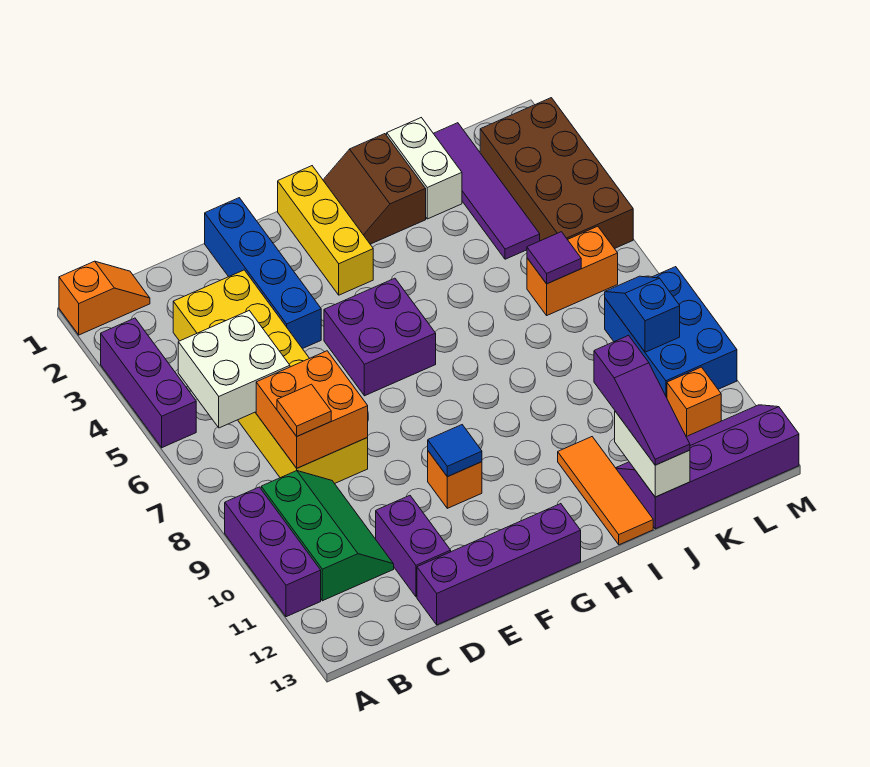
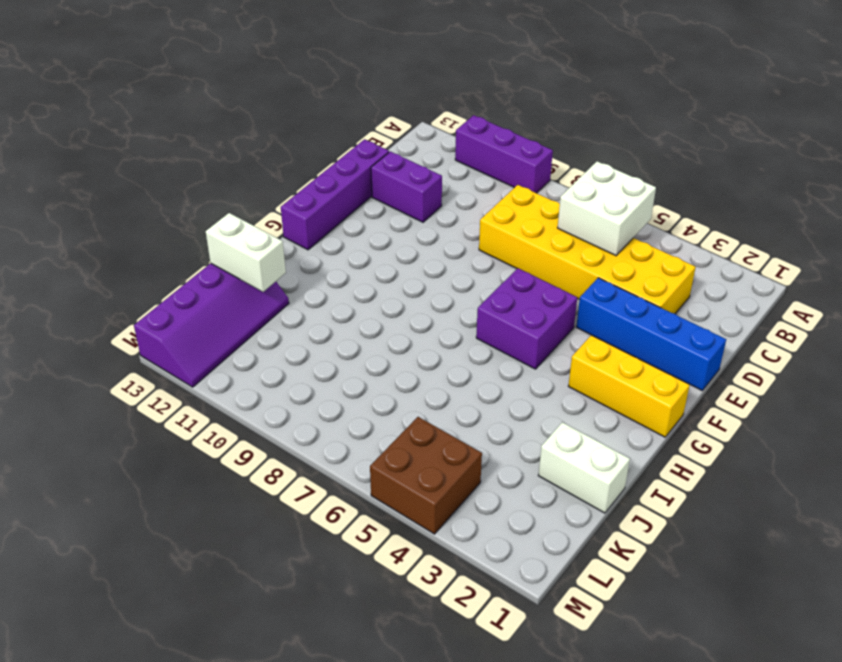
brown 2x2 brick [370,417,482,534] -> brown 2x4 brick [480,98,633,249]
none -> orange 1x2 slope [59,261,150,335]
none -> purple 1x3 brick [101,318,196,448]
none -> green 2x3 slope [261,471,394,601]

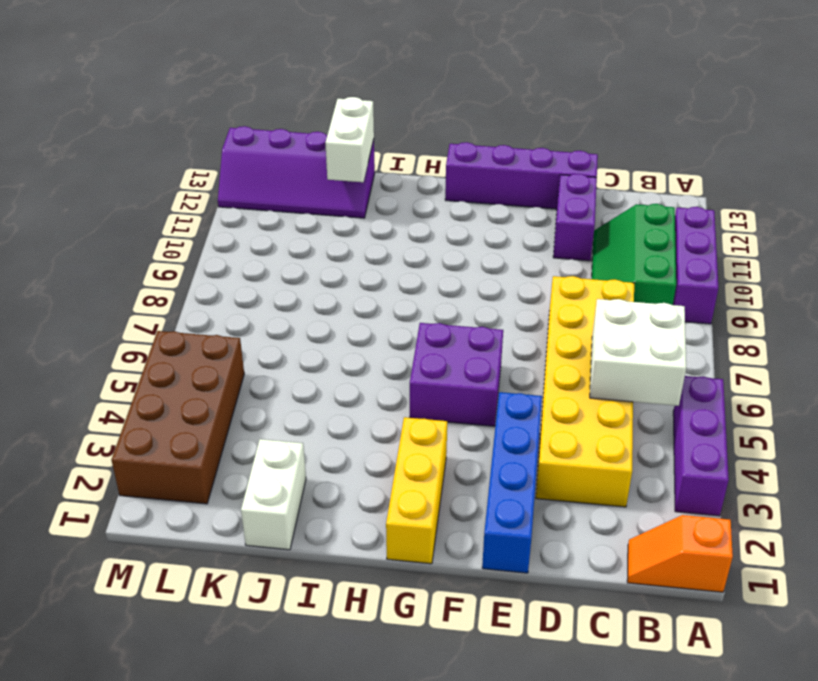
none -> orange 1x1 brick [428,451,482,508]
none -> brown 2x2 slope [323,134,426,244]
none -> orange 1x3 tile [558,437,653,545]

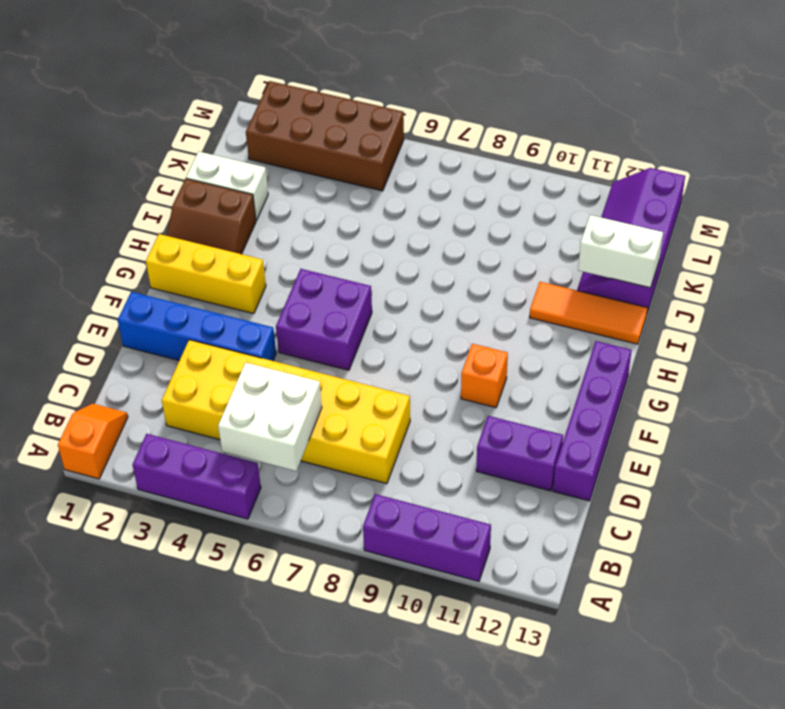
none -> green 2x3 slope [261,471,394,601]
none -> purple 1x4 tile [433,123,540,259]
none -> orange 1x2 brick [527,226,618,315]

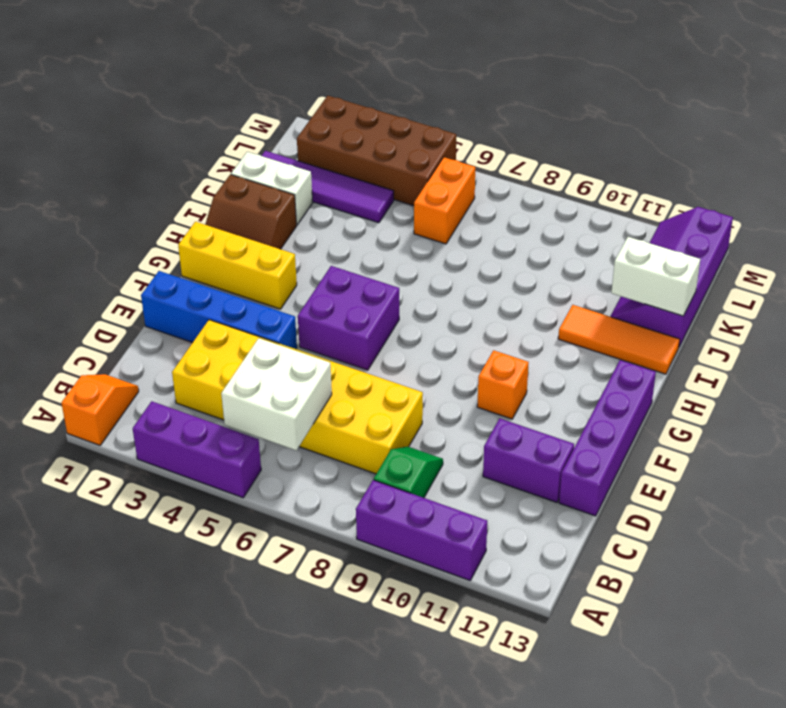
green 1x2 slope [374,447,443,498] -> green 2x3 slope [261,471,394,601]
none -> blue 2x3 brick [605,267,737,398]
none -> orange 1x1 brick [667,367,721,437]
none -> orange 2x2 brick [256,351,368,468]

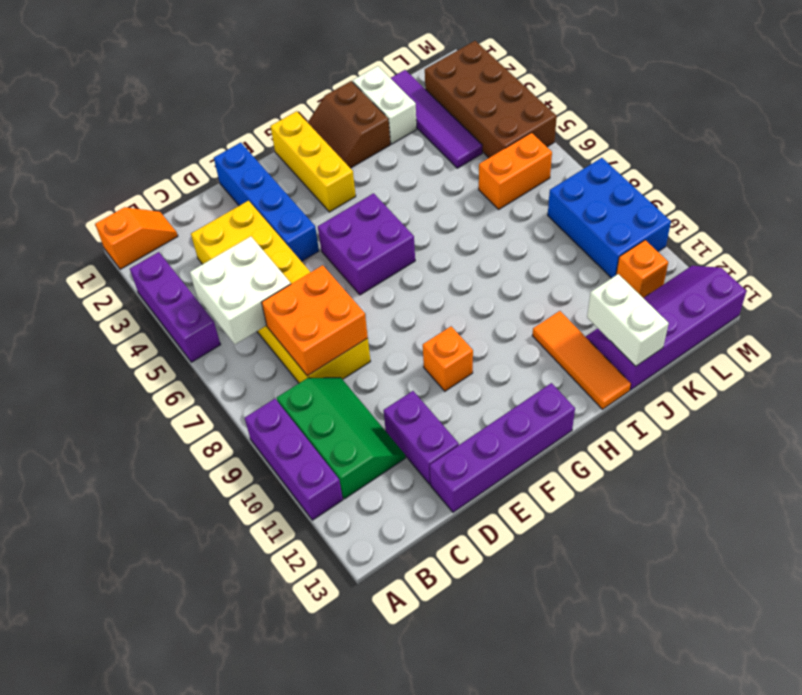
none -> blue 1x1 tile [428,425,482,477]
none -> purple 1x1 tile [527,232,581,284]
none -> blue 1x2 slope [605,276,680,352]

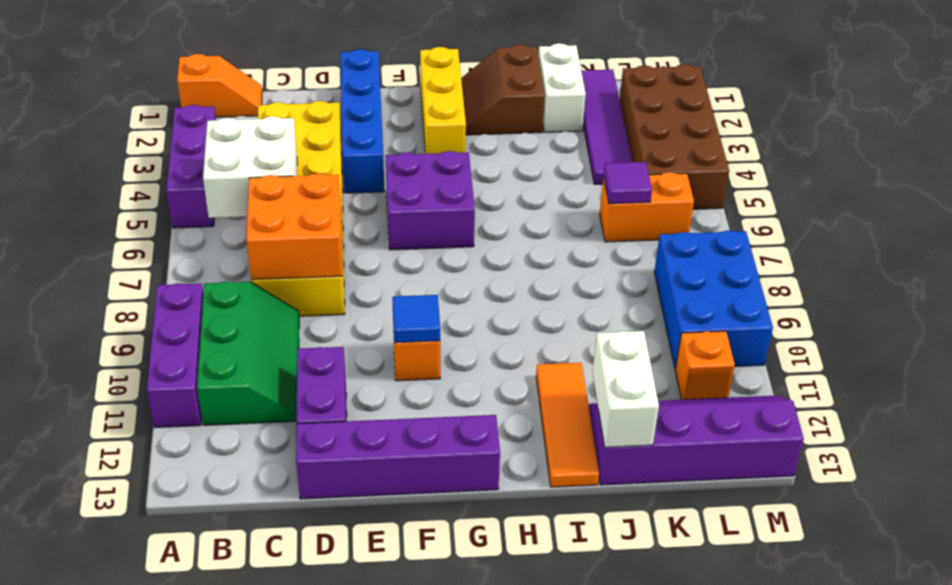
none -> blue 1x2 slope [605,276,680,352]
none -> orange 1x1 tile [277,384,331,436]
none -> purple 1x3 slope [594,335,690,465]

